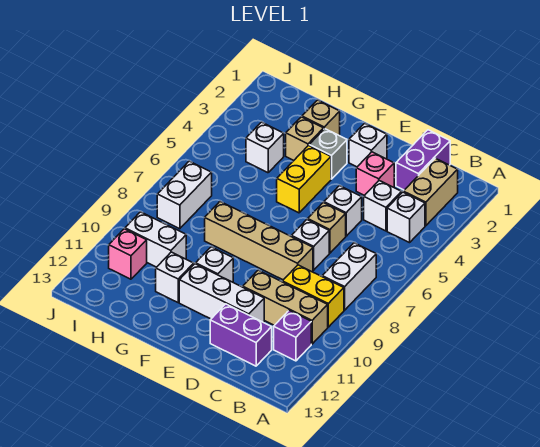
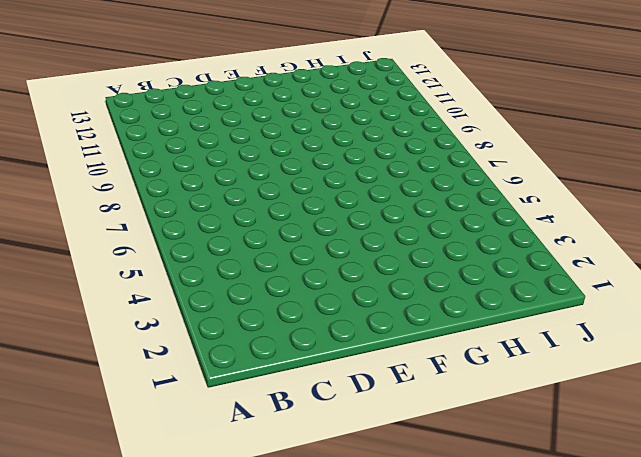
none -> tan 1x2 brick [403,158,458,226]
none -> white 1x1 brick [387,192,425,243]
none -> white 1x2 brick [322,243,376,310]

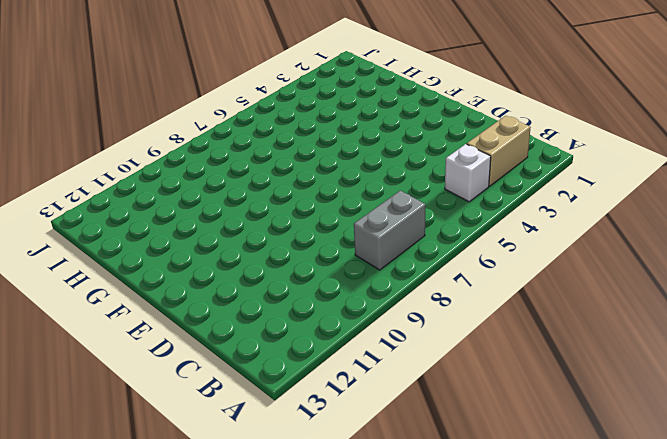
grey 1x2 brick [354,191,426,270] -> white 1x2 brick [322,243,376,310]
none -> yellow 1x2 brick [282,265,344,327]
none -> tan 1x3 brick [243,270,328,344]
none -> purple 1x1 brick [274,310,311,361]

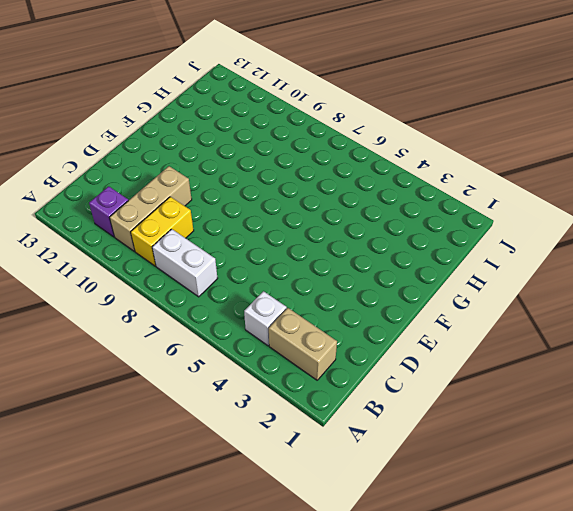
none -> purple 1x2 brick [396,130,450,190]
none -> white 1x1 brick [364,181,402,231]
none -> purple 1x2 brick [210,304,272,366]

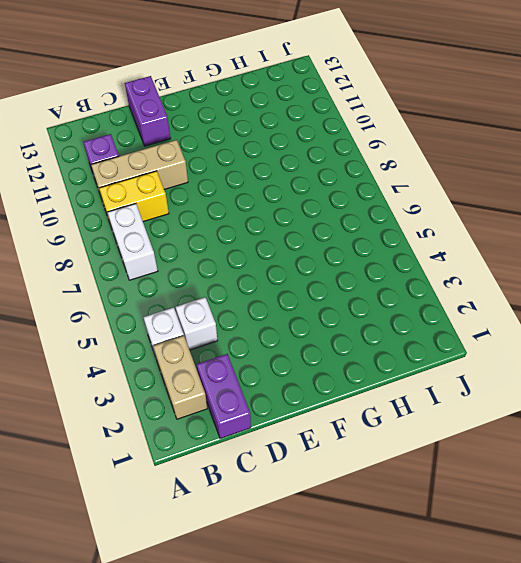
purple 1x2 brick [125,76,171,146] -> purple 1x2 brick turned to [210,304,272,366]
none -> pink 1x1 brick [356,152,394,196]
none -> white 1x1 brick [324,186,362,236]
none -> tan 1x1 brick [308,203,346,253]

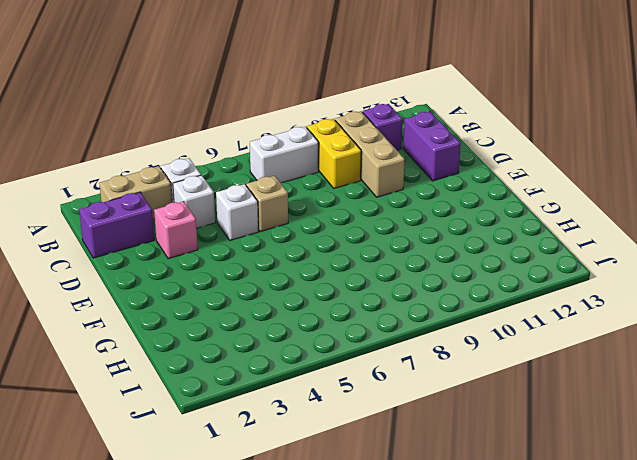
none -> white 1x1 brick [291,220,329,270]
none -> tan 1x4 brick [205,202,313,280]
none -> white 1x3 brick [179,264,264,323]

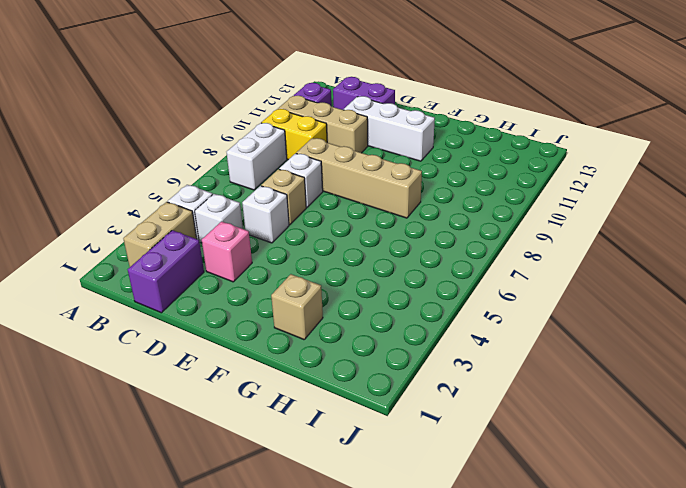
none -> white 1x1 brick [349,123,387,167]
none -> grey 1x1 brick [309,129,347,179]
none -> yellow 1x2 brick [277,146,331,213]

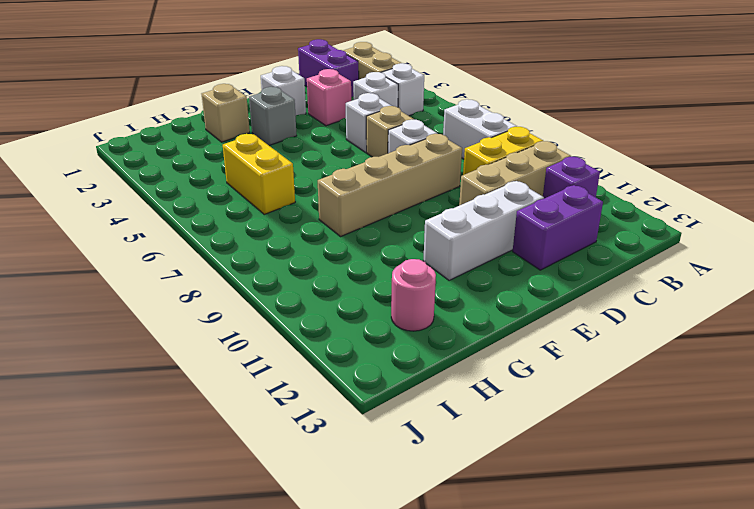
yellow 1x2 brick [223,134,295,214] -> yellow 1x2 brick moved to [277,146,331,213]
pink 1x1 round brick [391,259,436,331] -> none
none -> white 1x1 brick [196,247,233,282]
none -> tan 1x1 brick [286,117,324,160]
none -> white 1x1 brick [156,252,194,302]

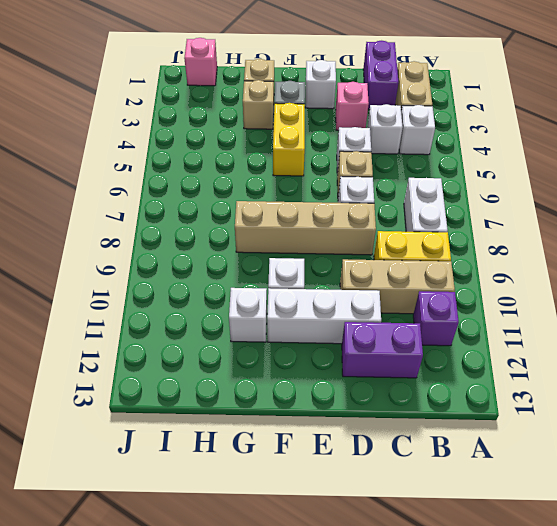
pink 1x1 brick [184,38,217,86] -> pink 1x1 brick moved to [109,229,147,279]
none -> white 1x1 brick [246,122,284,173]
none -> white 1x2 brick [125,212,186,267]
none -> white 1x2 brick [157,161,212,229]

